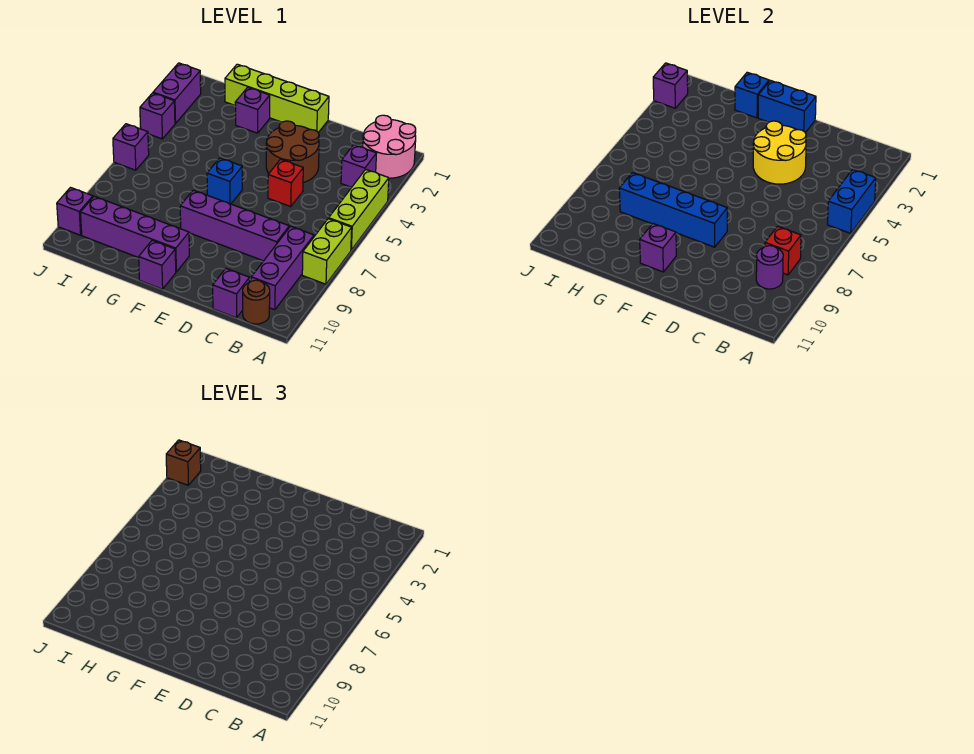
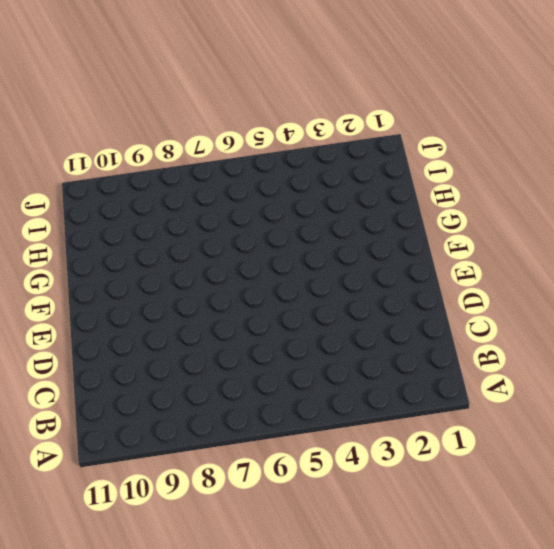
none -> pink 2x2 round brick [363,115,416,178]
none -> lime 1x3 brick [329,169,389,250]
none -> lime 1x2 brick [302,219,352,284]

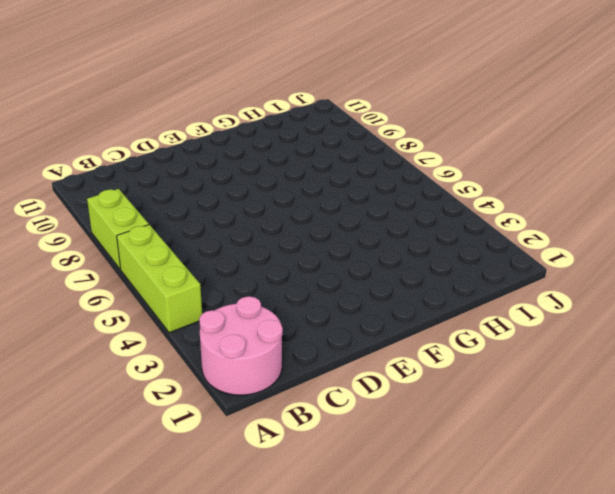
none -> purple 1x1 brick [341,145,377,187]
none -> purple 1x3 brick [251,226,314,310]
none -> brown 1x1 round brick [243,280,270,324]

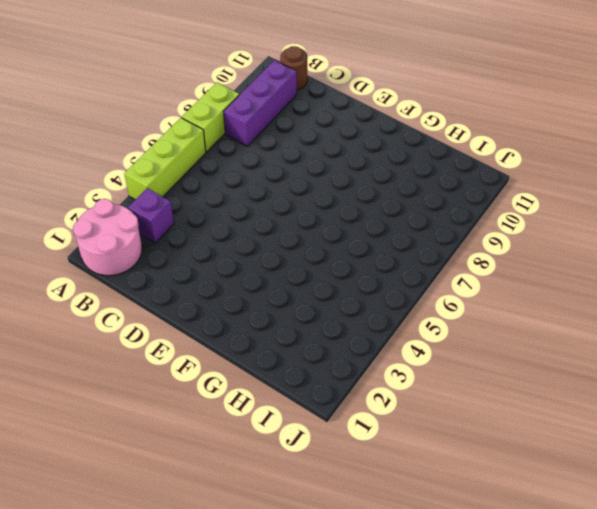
none -> purple 1x4 brick [180,190,289,261]
none -> purple 1x1 brick [213,269,249,318]
none -> brown 2x2 round brick [266,121,319,183]

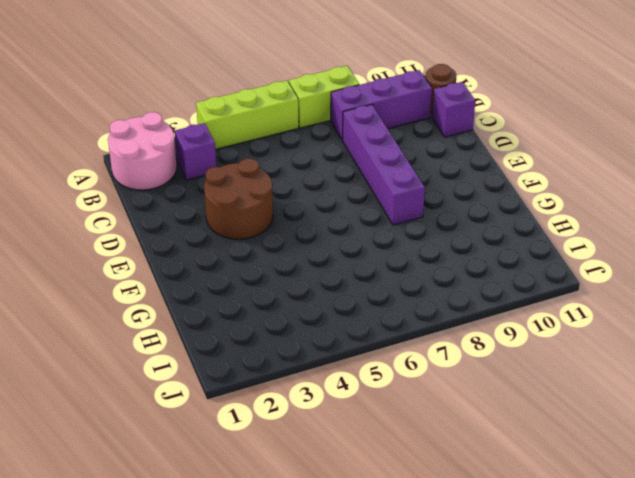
none -> red 1x1 brick [268,159,303,207]
none -> lime 1x4 brick [225,64,329,133]
none -> blue 1x1 brick [207,158,242,204]

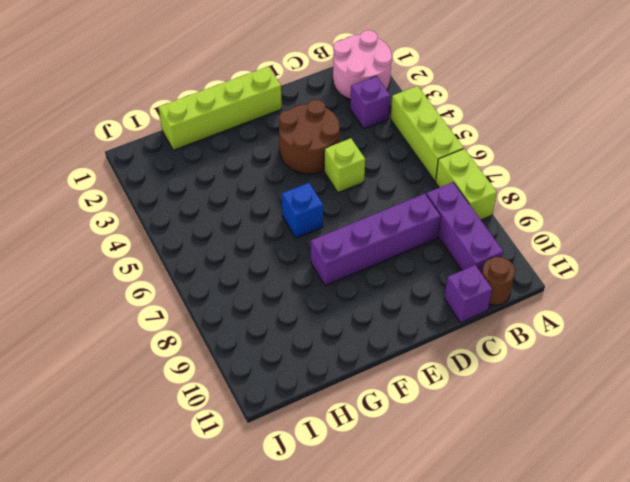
lime 1x1 brick [324,138,365,193] -> red 1x1 brick [268,159,303,207]
none -> purple 1x4 brick [81,196,189,272]
none -> purple 1x1 brick [139,240,176,289]
none -> purple 1x1 brick [235,87,270,133]

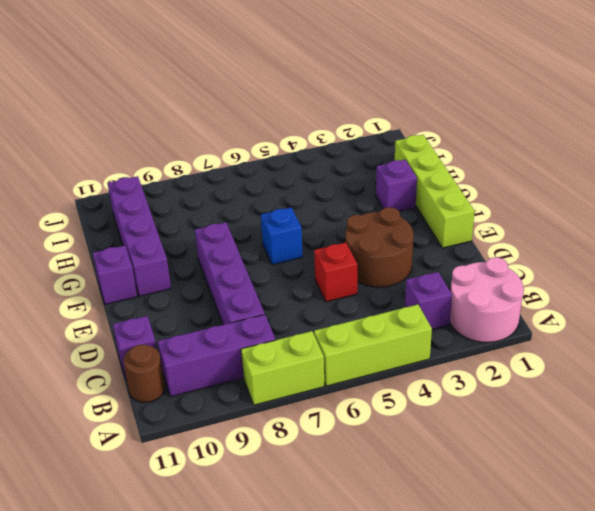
none -> purple 1x2 brick [153,63,201,124]
none -> purple 1x1 brick [140,93,175,139]
none -> purple 1x1 brick [113,124,149,170]

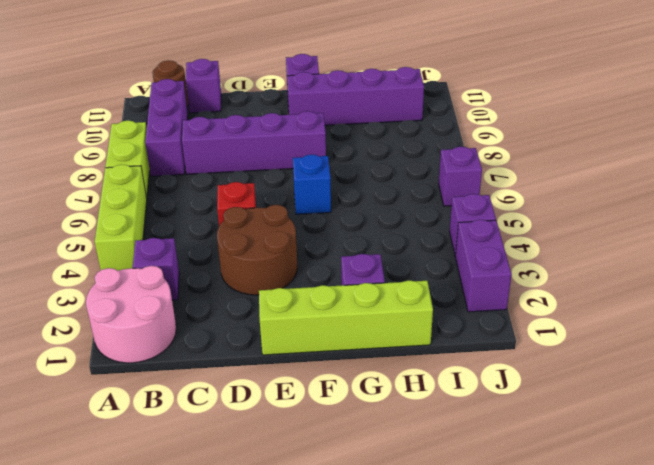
none -> purple 1x1 brick [57,188,93,235]
none -> blue 1x2 brick [828,169,876,233]
none -> red 1x1 brick [765,226,801,275]

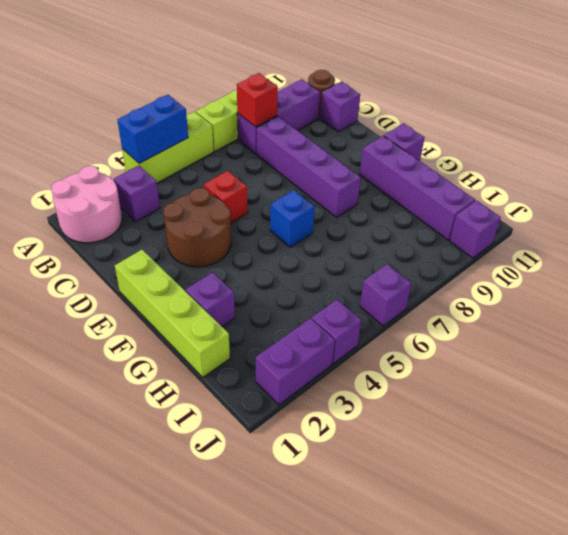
none -> purple 1x1 round brick [756,246,783,289]
none -> yellow 2x2 round brick [753,121,806,184]
none -> blue 1x2 brick [758,80,816,133]

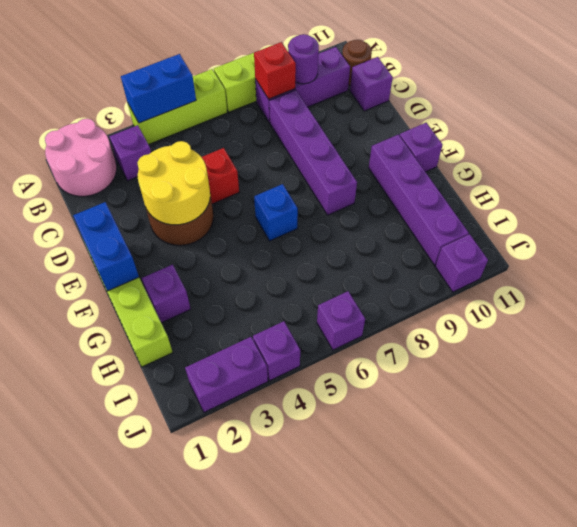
none -> blue 1x4 brick [619,173,727,247]
none -> purple 1x1 brick [640,224,676,272]
none -> blue 1x1 brick [735,72,769,118]

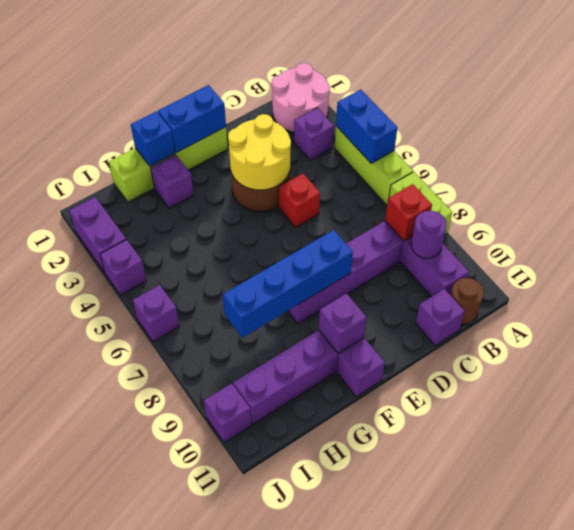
none -> blue 1x1 brick [207,158,242,204]
none -> purple 1x1 brick [653,63,688,108]
none -> brown 1x1 brick [166,440,201,485]

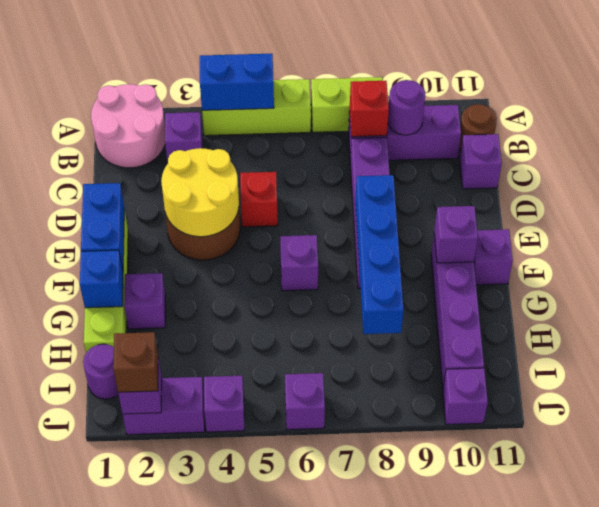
purple 1x1 brick [280,235,318,291] -> blue 1x1 brick [207,158,242,204]
purple 1x1 round brick [83,344,118,399] -> none

